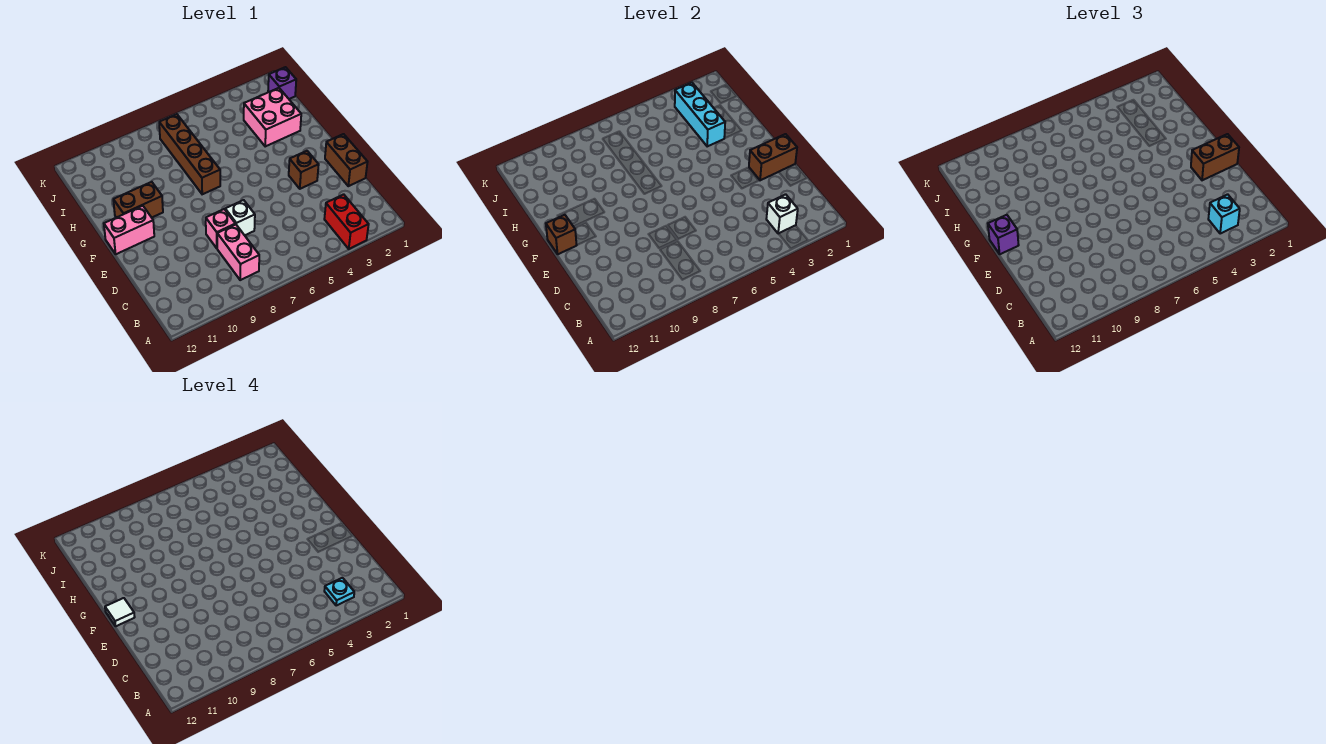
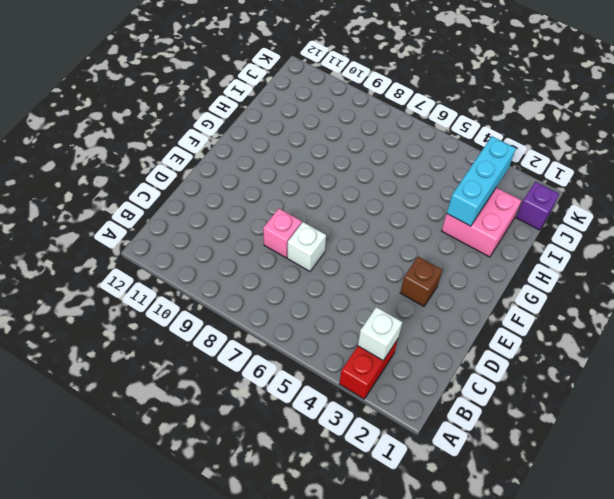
none -> pink 1x2 brick [217,224,259,280]
none -> brown 1x2 brick [325,134,367,186]
none -> pink 1x2 brick [104,206,154,254]

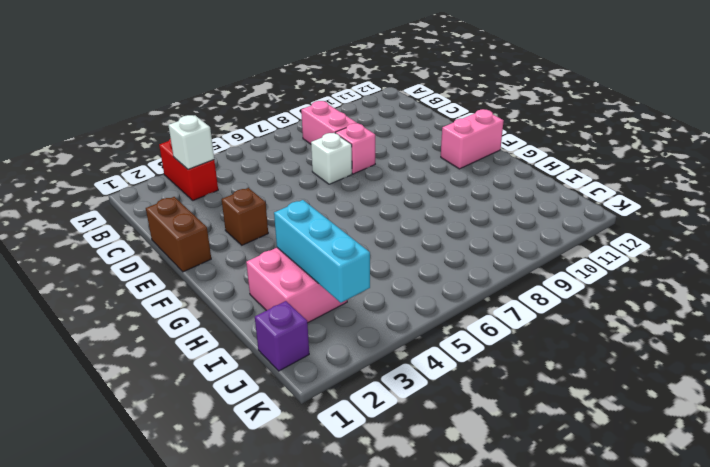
none -> brown 1x4 brick [159,114,220,194]
none -> brown 1x2 brick [113,182,163,218]
none -> brown 1x2 brick [749,134,797,180]

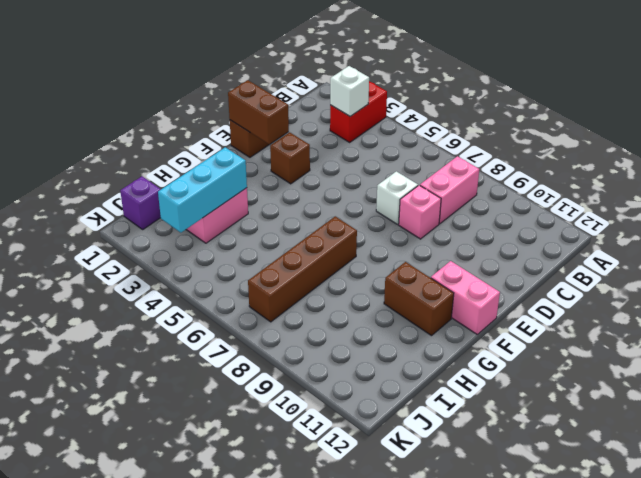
none -> brown 1x1 brick [546,215,577,254]
none -> cyan 1x1 brick [1208,194,1240,233]
none -> brown 1x2 brick [1191,134,1239,180]

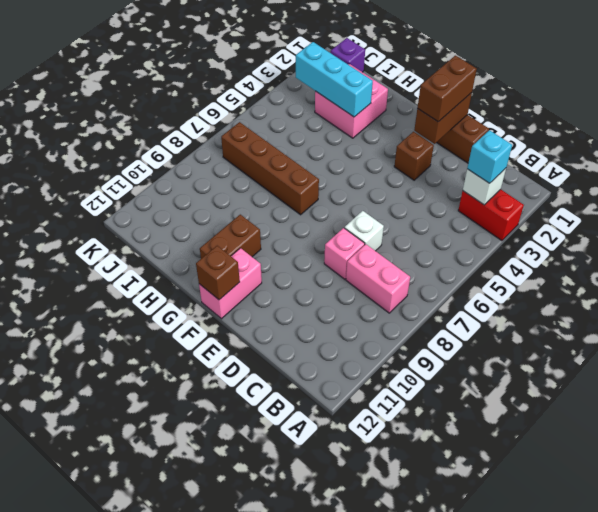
none -> purple 1x1 brick [988,215,1019,254]
none -> cyan 1x1 plate [324,578,354,605]
none -> white 1x1 tile [105,598,135,626]

